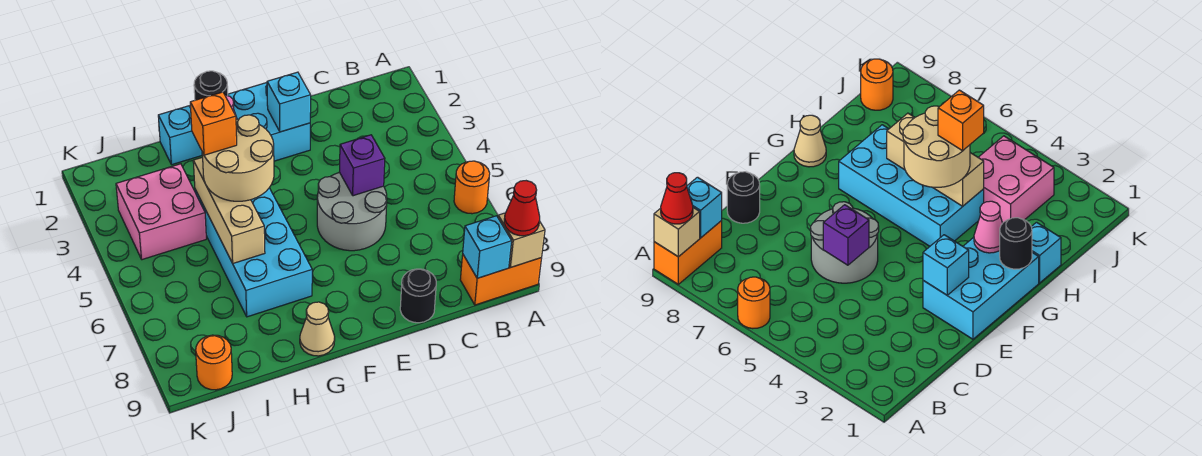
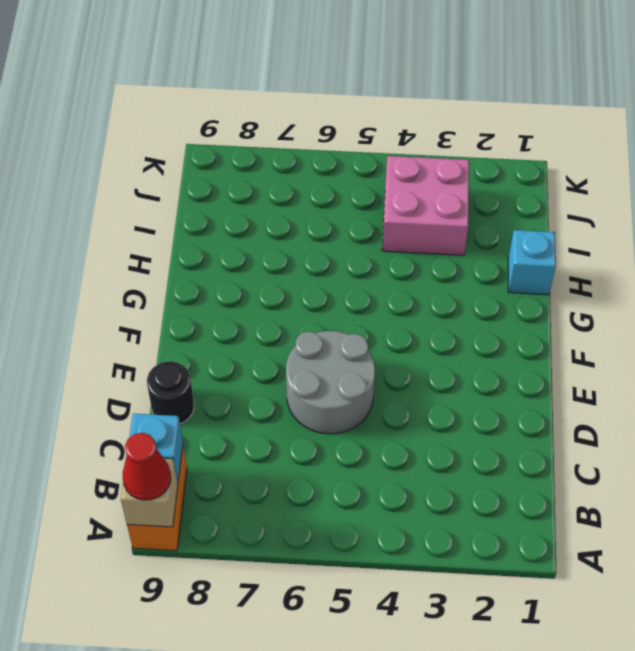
none -> orange 1x1 round brick [454,161,490,214]
none -> cyan 2x3 brick [228,83,310,161]
none -> cyan 2x4 brick [195,188,312,317]

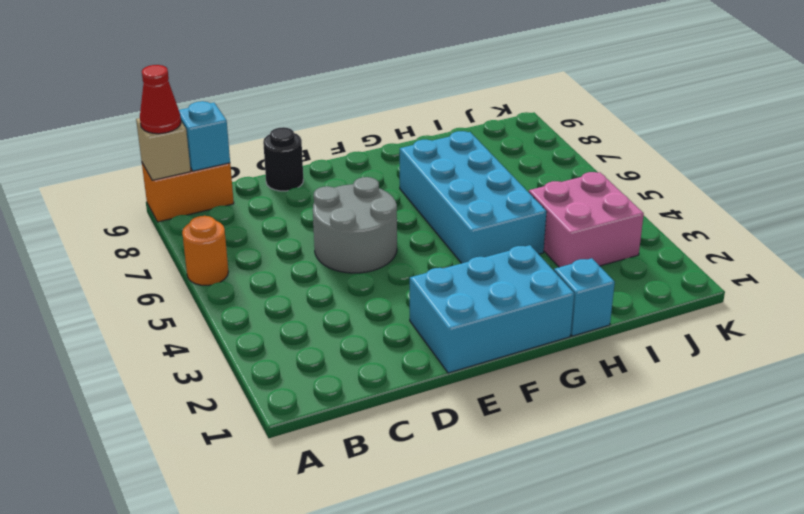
none -> tan 1x1 cone [300,302,335,356]
none -> orange 1x1 round brick [196,335,232,390]
none -> purple 1x1 brick [340,135,385,196]

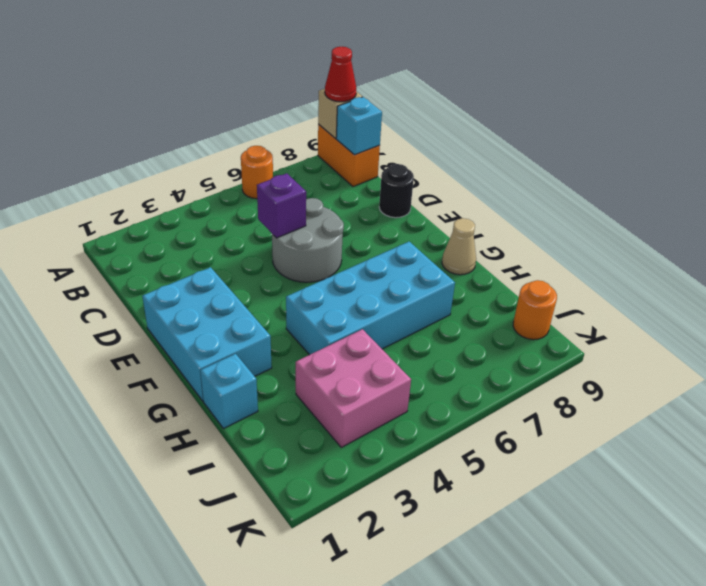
none -> cyan 1x1 brick [267,72,311,132]
none -> black 1x1 round brick [194,71,228,100]
none -> pink 1x1 cone [974,201,1002,253]

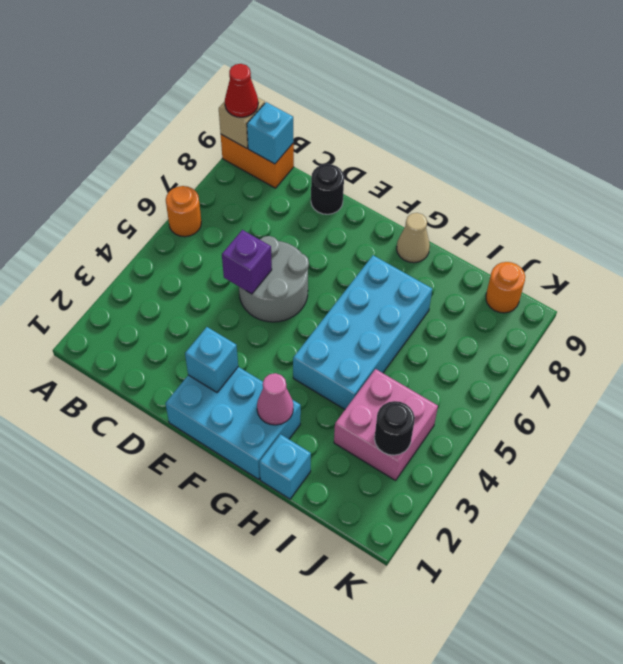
black 1x1 round brick [374,401,415,455] -> black 1x1 round brick moved to [194,71,228,100]
none -> tan 1x3 brick [193,157,265,263]
none -> tan 2x2 round brick [202,115,274,201]
none -> orange 1x1 brick [190,92,237,155]

